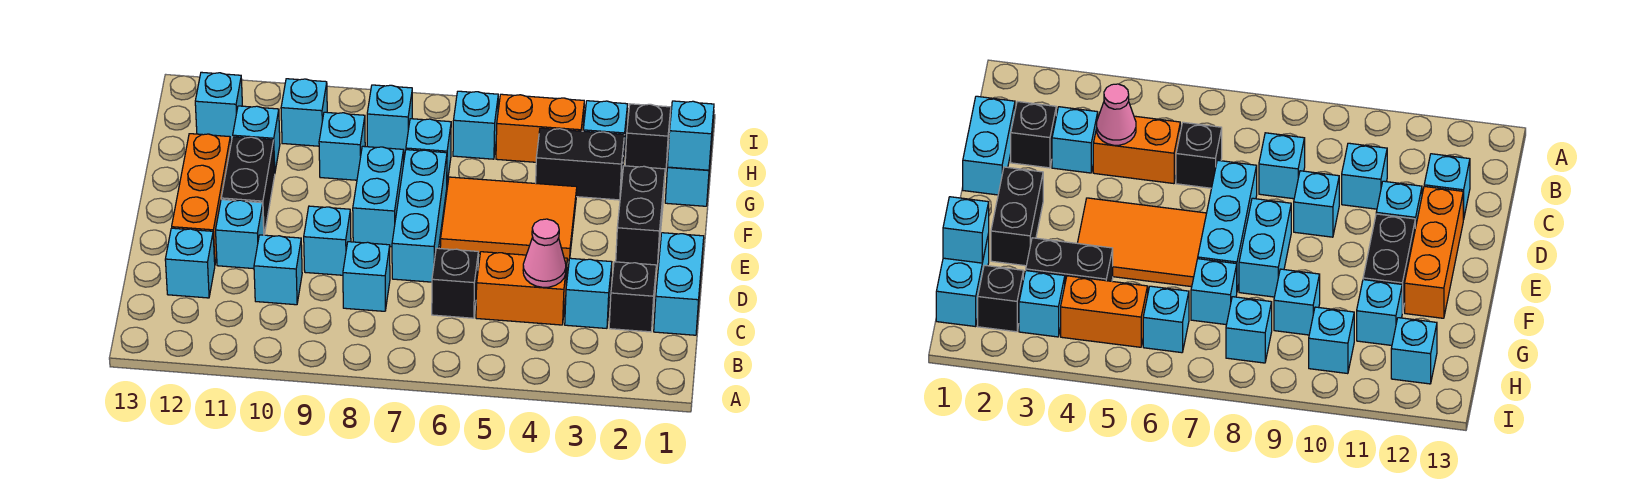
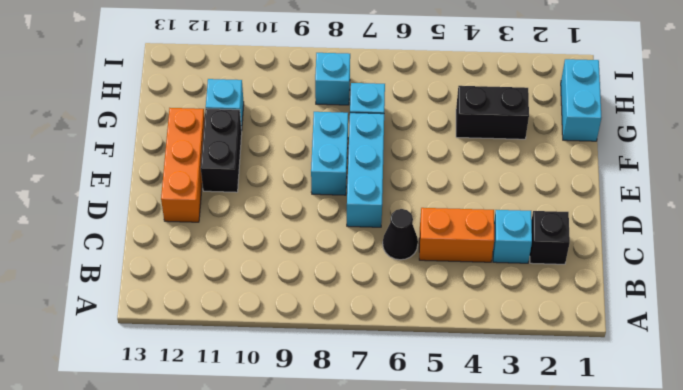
black 1x1 cone [383,209,418,260] -> black 1x1 brick [432,248,478,318]
none -> cyan 1x2 brick [654,233,704,335]
none -> cyan 1x1 brick [343,242,390,311]
none -> cyan 1x1 brick [254,235,302,305]
none -> cyan 1x1 brick [165,228,215,298]

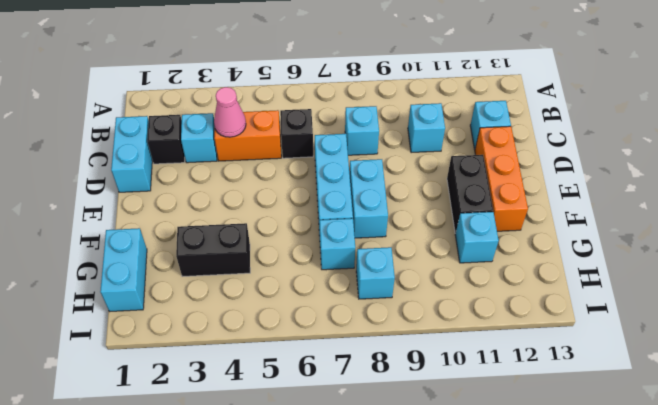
none -> cyan 1x1 brick [304,206,351,275]
none -> cyan 1x1 brick [216,200,264,269]
none -> black 1x2 brick [616,166,665,267]
none -> orange 2x3 tile [440,177,577,260]

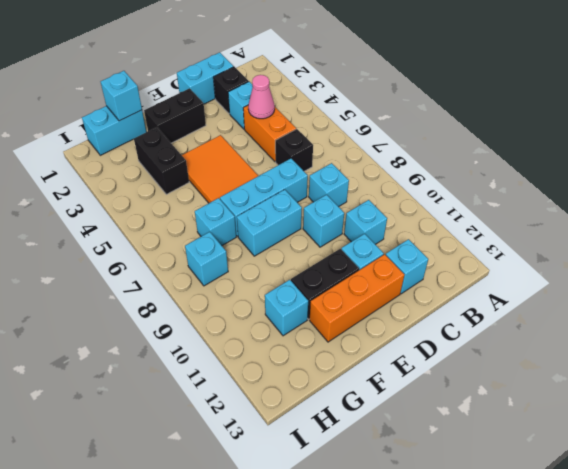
none -> cyan 1x1 brick [319,112,365,180]
none -> black 1x1 brick [625,104,671,172]
none -> cyan 1x1 brick [583,101,628,163]
none -> orange 1x2 brick [496,94,584,162]

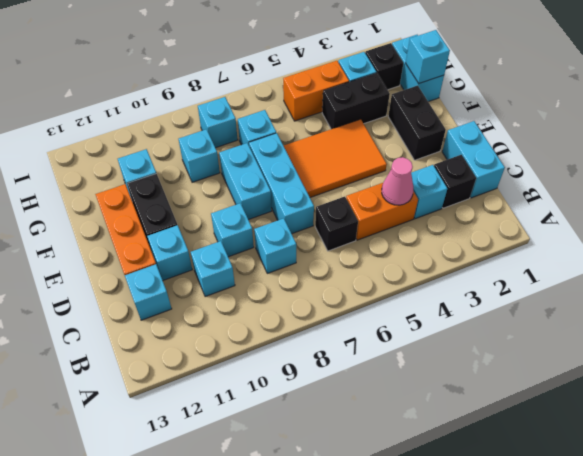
none -> cyan 1x1 brick [453,91,498,159]
none -> cyan 1x1 brick [281,79,327,146]
none -> cyan 1x1 brick [195,72,242,140]

